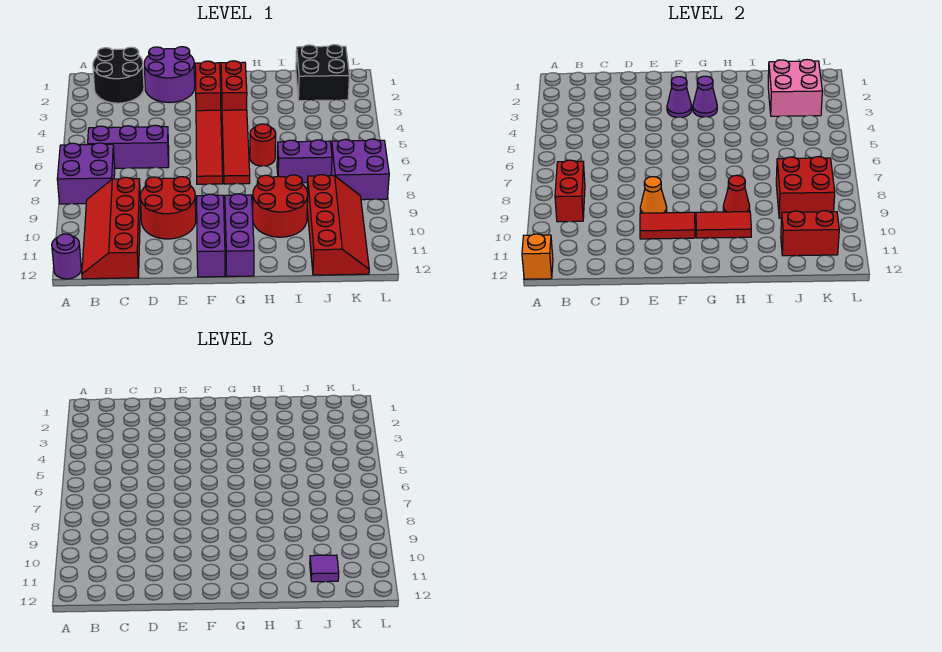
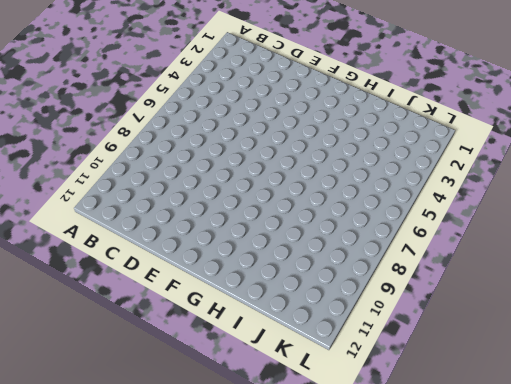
none -> purple 2x2 brick [57,143,115,204]
none -> purple 1x1 round brick [52,234,81,279]
none -> black 2x2 round brick [93,47,144,103]
none -> purple 1x3 brick [88,125,169,168]

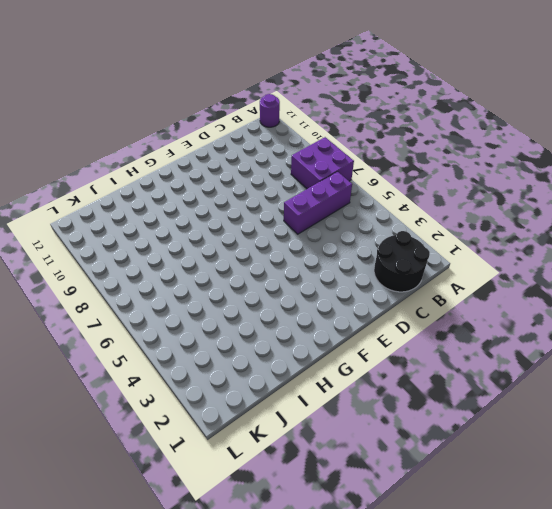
none -> red 2x4 slope [82,177,141,279]
none -> purple 2x2 round brick [144,47,195,103]
none -> red 2x2 round brick [140,177,196,239]
none -> red 1x2 brick [195,61,221,111]

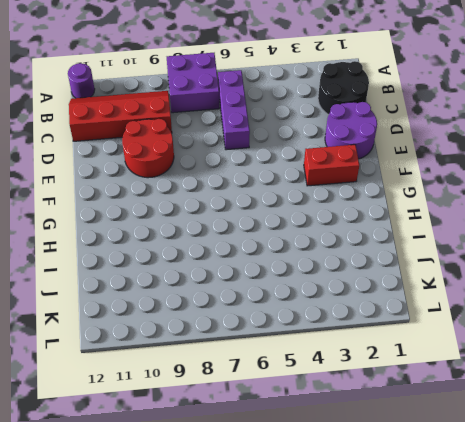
none -> red 1x4 tile [196,110,223,184]
none -> purple 1x3 brick [197,194,225,277]
none -> red 1x2 brick [221,61,247,110]
none -> red 1x4 tile [222,110,250,184]

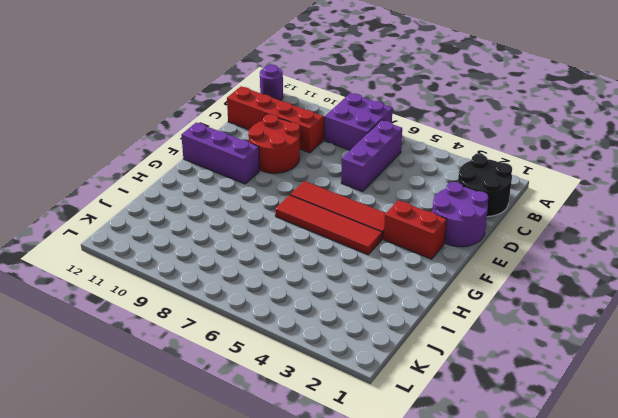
none -> red 1x2 brick [221,61,247,110]
none -> purple 1x3 brick [225,194,254,277]
none -> red 1x1 round brick [250,124,276,166]
none -> red 2x2 round brick [253,175,308,237]

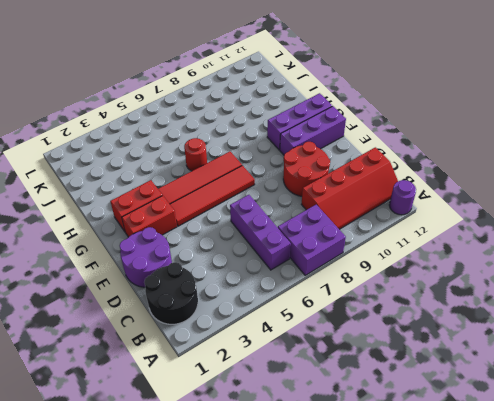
none -> red 2x2 round brick [253,175,308,237]
none -> purple 1x2 brick [277,140,332,183]
none -> black 2x2 brick [296,45,349,101]
none -> red 2x4 slope [307,175,369,275]

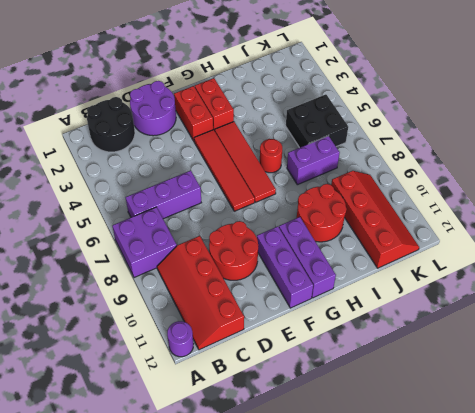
black 2x2 brick [286,94,348,148] -> black 2x2 brick moved to [296,45,349,101]
none -> purple 2x2 brick [331,139,389,200]
none -> orange 1x1 brick [522,234,553,279]
none -> red 1x2 brick [555,160,585,222]
none -> orange 1x1 cone [640,177,667,213]

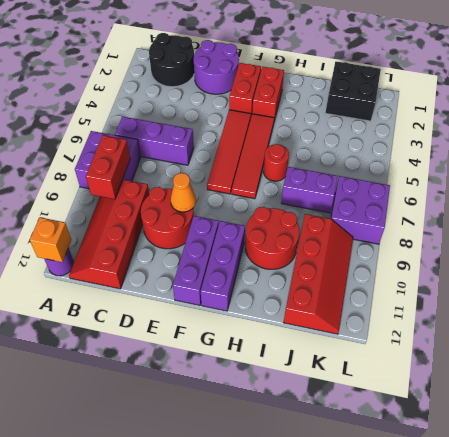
none -> red 1x2 tile [640,212,695,239]
none -> purple 1x1 cone [667,77,692,117]
none -> purple 1x1 cone [693,76,717,117]
none -> red 1x2 tile [696,212,751,238]

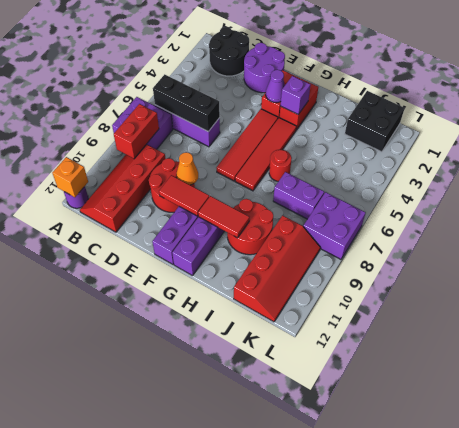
black 1x3 brick [153,74,220,132] -> none
purple 1x1 brick [280,76,310,114] -> purple 1x1 cone [693,76,717,117]
none -> red 1x1 cone [723,175,750,212]
none -> pink 2x2 brick [768,60,822,116]
none -> red 2x2 brick [776,157,835,218]
none -> red 1x2 brick [781,211,839,256]

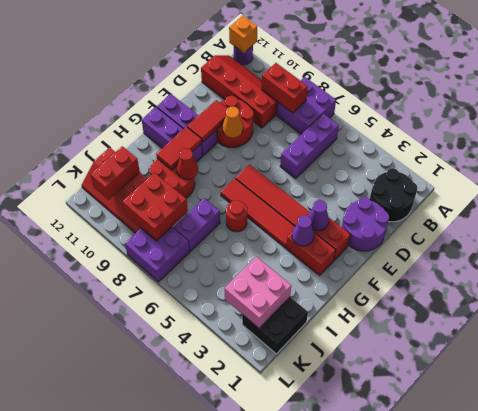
none -> purple 1x1 tile [310,555,339,582]

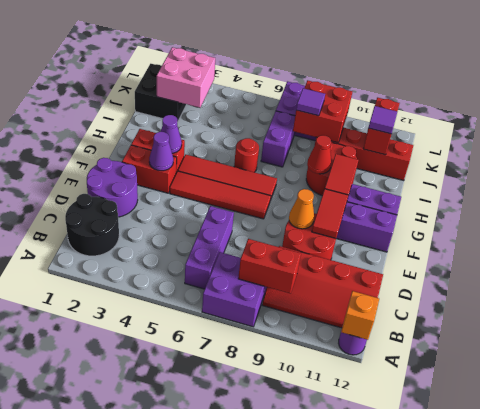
purple 1x1 tile [296,88,325,116] -> none

